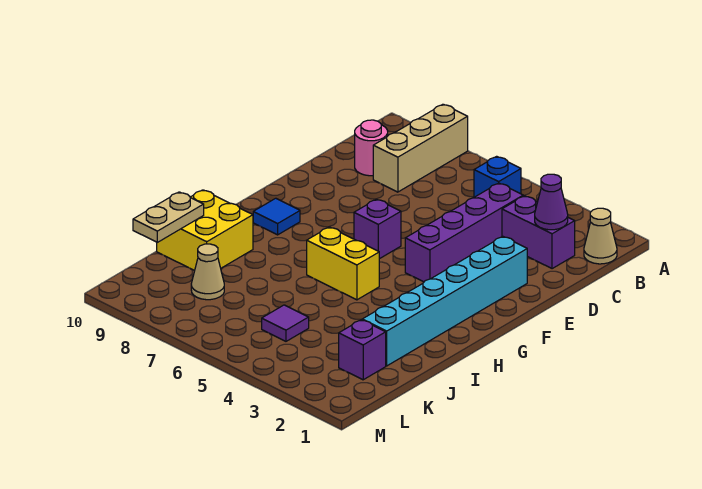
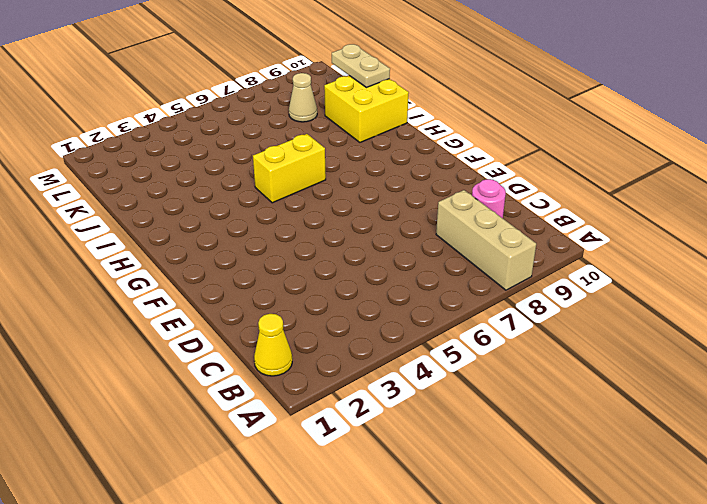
yellow 1x1 cone [254,314,292,376] -> tan 1x1 cone [584,208,617,264]
none -> blue 1x1 brick [474,156,521,197]
none -> purple 1x2 brick [502,196,575,269]
none -> purple 1x4 brick [405,183,523,282]

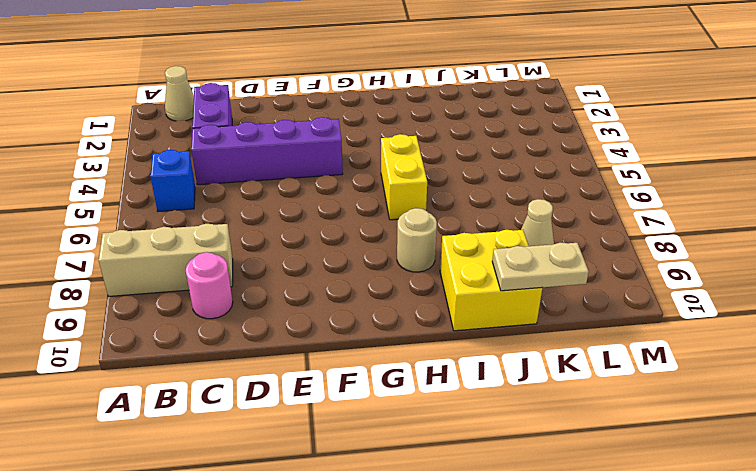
tan 1x1 round brick [397,208,437,272] -> none
none -> cyan 1x6 brick [362,237,527,366]
none -> purple 1x1 brick [354,199,401,259]
none -> blue 1x1 tile [253,198,300,235]

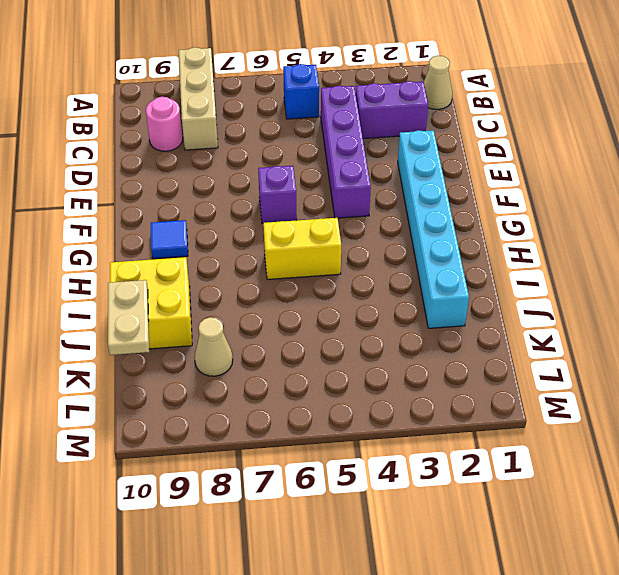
none -> purple 1x1 brick [339,320,386,380]
none -> purple 1x1 tile [262,305,309,341]
none -> purple 1x1 cone [535,174,568,230]

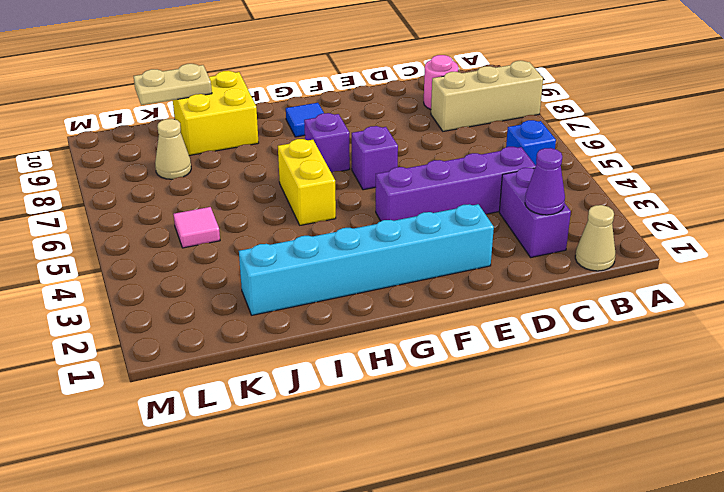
purple 1x1 brick [304,113,350,172] -> purple 1x1 brick moved to [339,320,386,380]
pink 1x1 tile [174,207,220,248] -> purple 1x1 tile [262,305,309,341]

